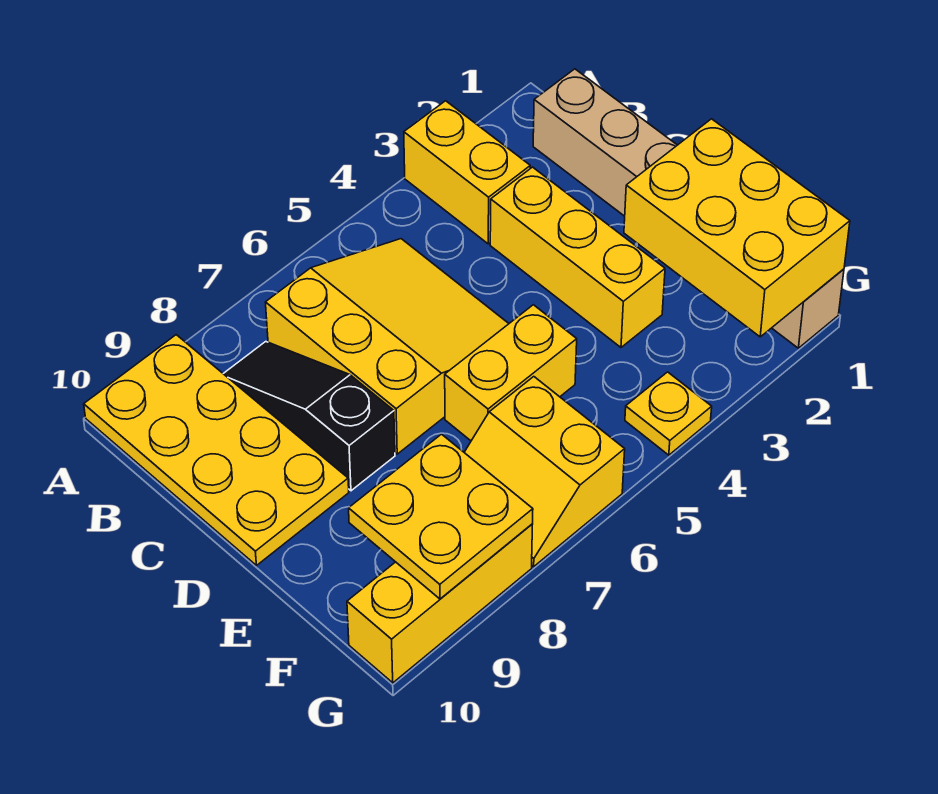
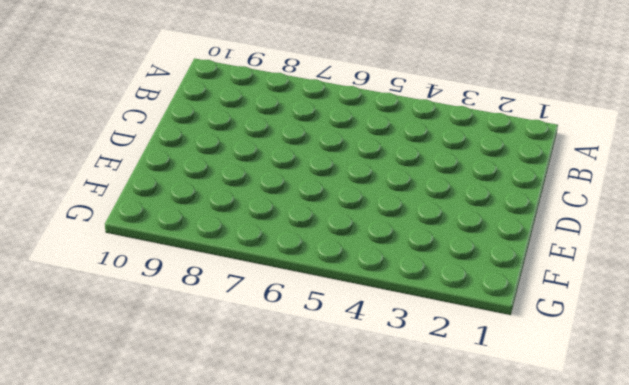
none -> yellow 1x2 brick [404,101,530,244]
none -> yellow 2x4 plate [84,335,349,565]
none -> tan 1x6 brick [533,69,844,348]

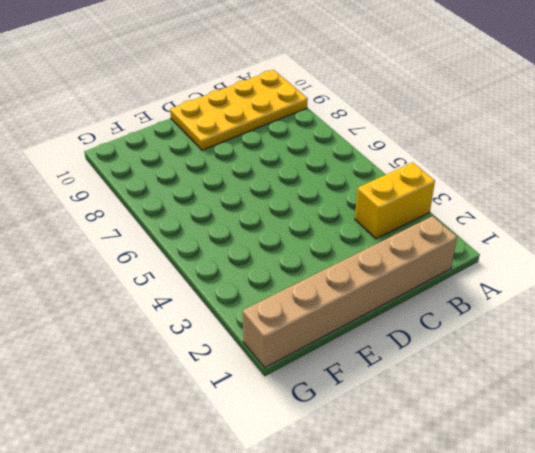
none -> yellow 3x3 slope [265,239,509,454]
none -> black 1x3 slope [223,342,395,491]
none -> yellow 1x3 brick [490,167,665,347]

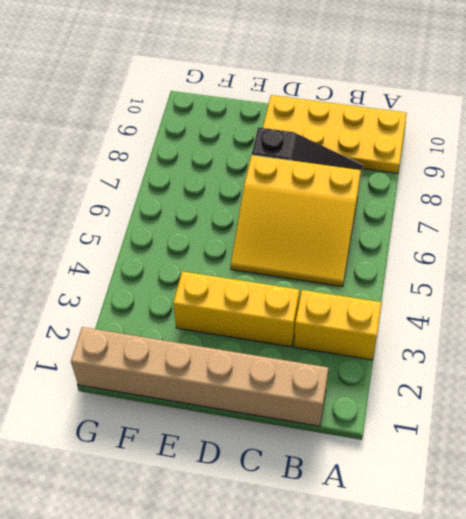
none -> yellow 1x2 brick [445,305,577,441]
none -> yellow 2x2 slope [464,377,625,566]
none -> yellow 1x1 plate [625,372,712,455]

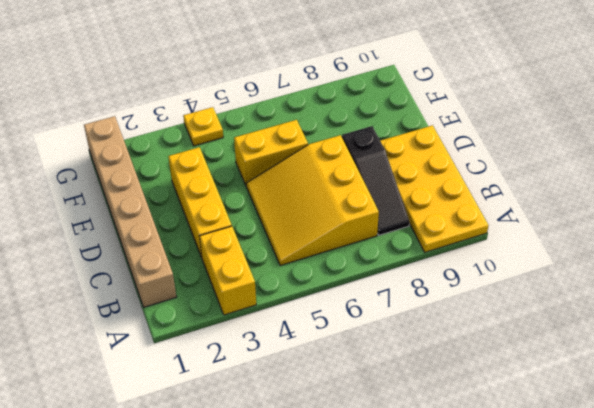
none -> yellow 2x2 slope [464,377,625,566]
none -> yellow 1x3 brick [347,524,533,683]
none -> yellow 2x3 brick [624,119,850,337]

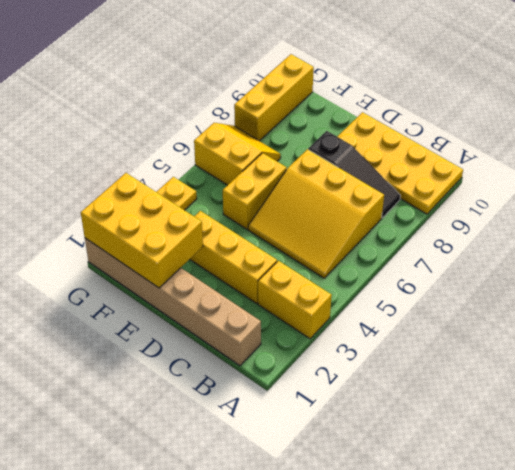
none -> yellow 2x2 plate [349,434,533,599]

